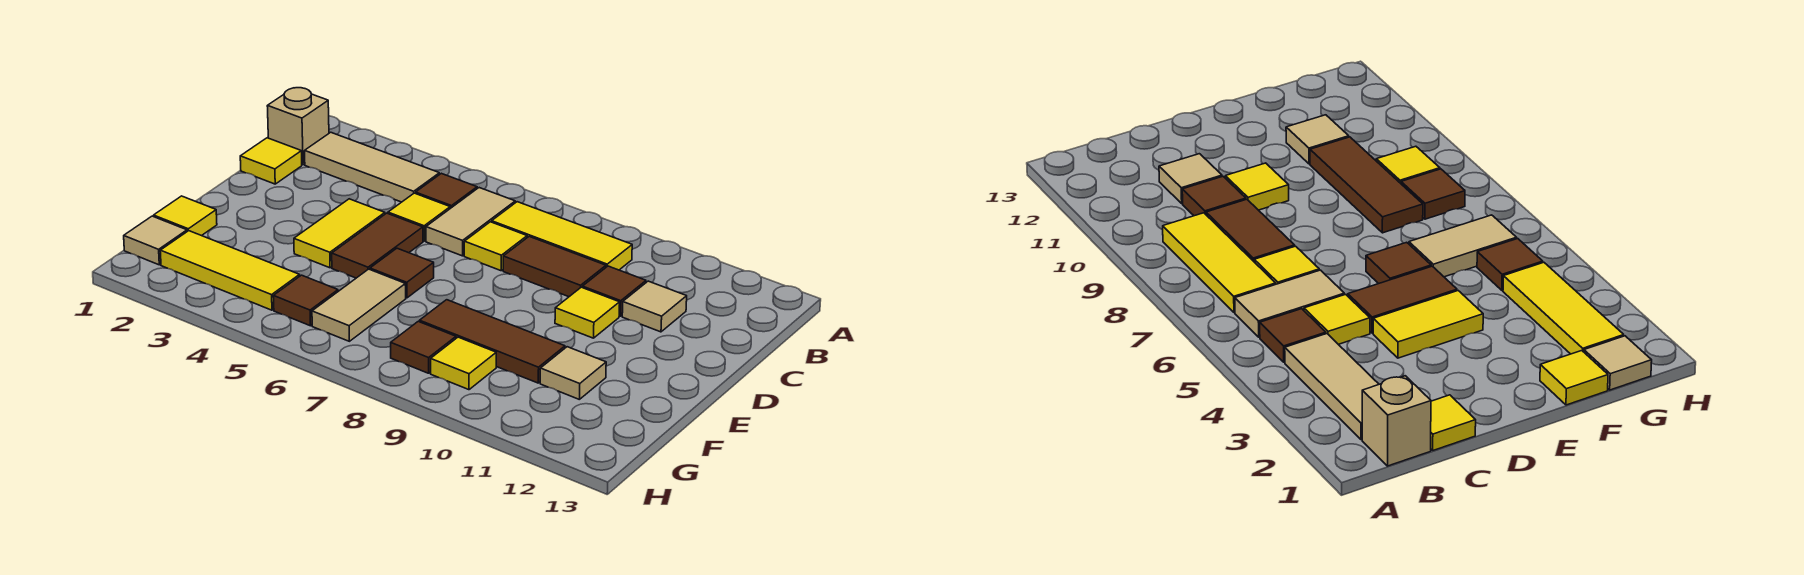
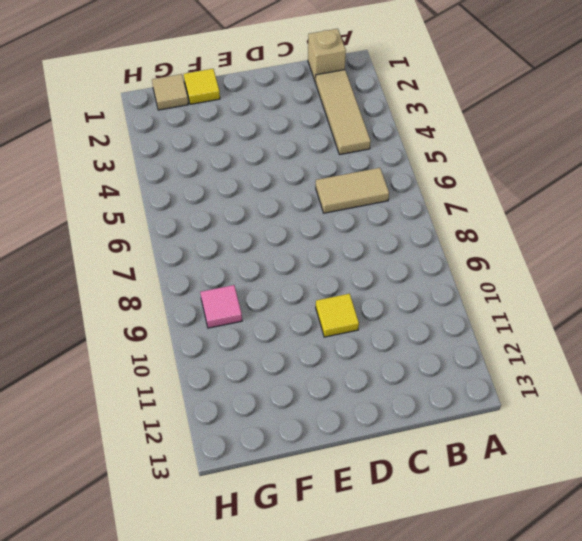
pink 1x1 tile [200,285,242,328] -> yellow 1x1 tile [431,337,496,390]
none -> brown 1x1 tile [416,173,477,208]
none -> yellow 1x3 tile [492,202,632,270]
none -> yellow 1x1 tile [240,138,302,184]

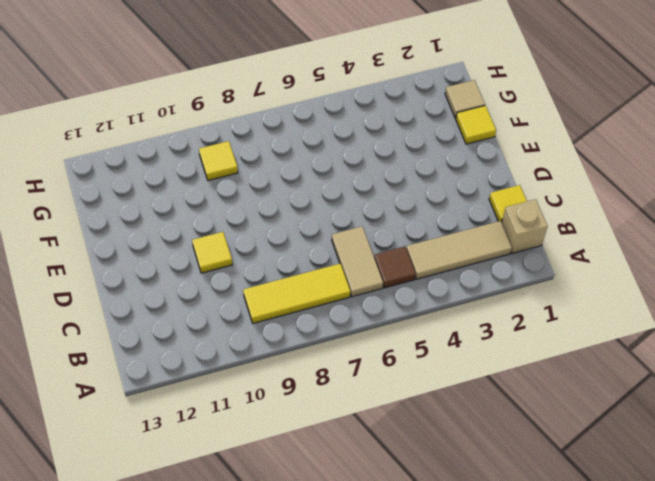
none -> yellow 1x1 tile [388,193,450,241]
none -> yellow 1x1 tile [464,222,527,271]
none -> brown 1x2 tile [503,236,606,297]

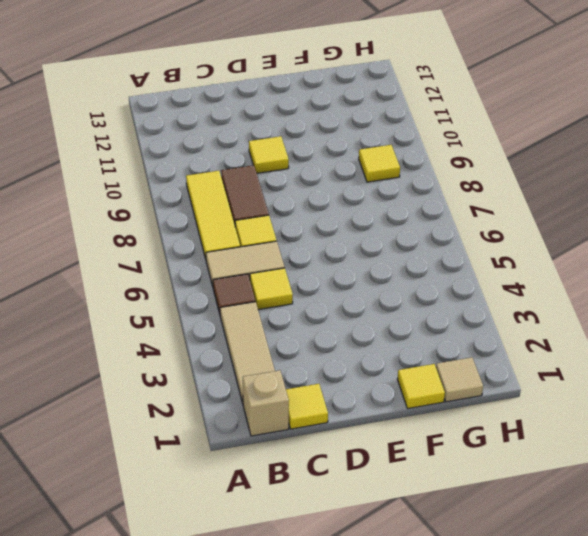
none -> brown 1x1 tile [582,266,646,316]
none -> tan 1x1 tile [622,281,687,332]
none -> yellow 1x2 tile [294,199,385,268]

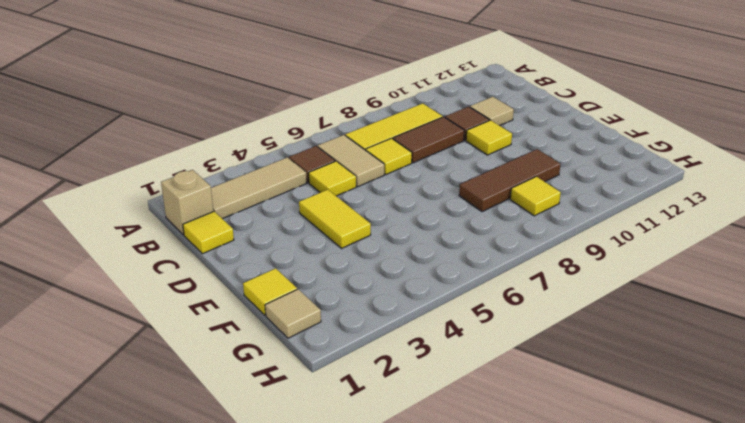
none -> brown 1x2 tile [332,213,423,278]
none -> brown 1x1 tile [370,248,434,298]
none -> tan 1x2 tile [312,269,406,341]

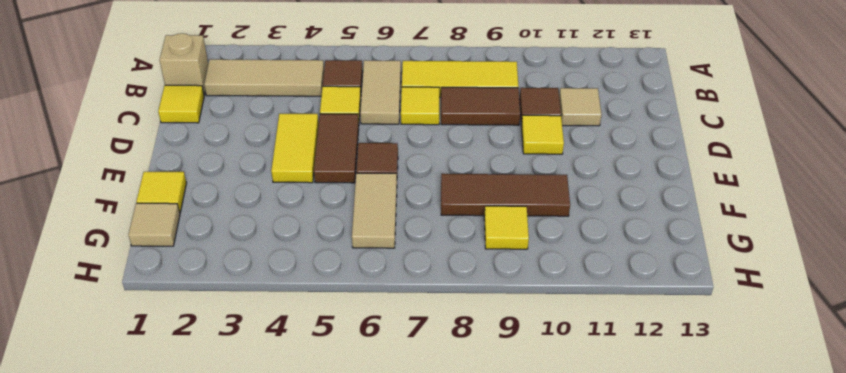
none -> tan 1x1 tile [540,347,606,399]
none -> yellow 1x3 tile [160,231,300,310]
none -> brown 1x1 tile [273,275,338,326]

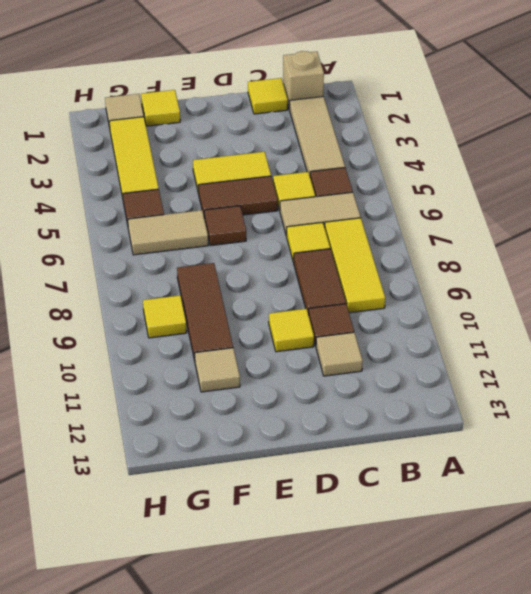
none -> brown 1x1 tile [391,321,456,373]

